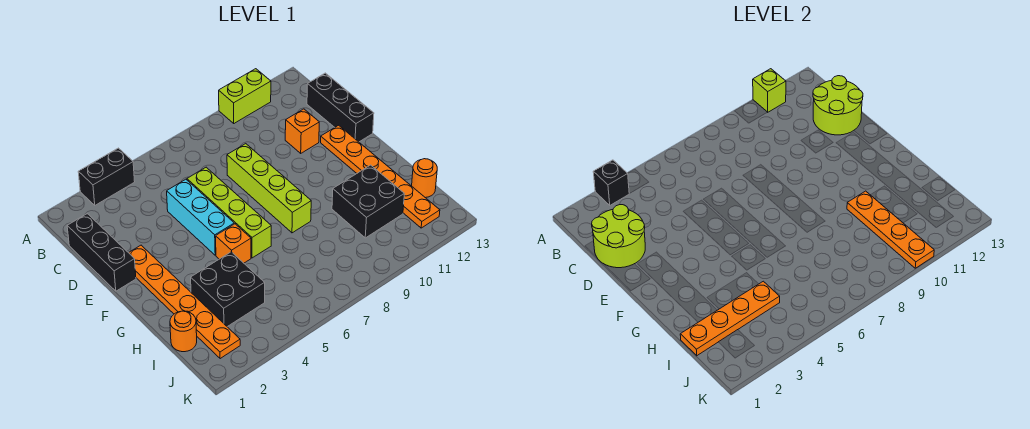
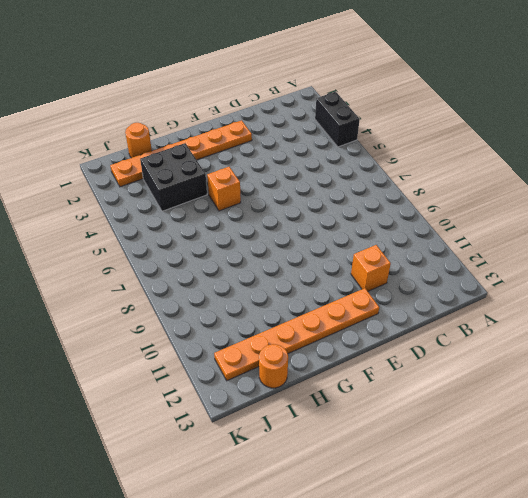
none -> lime 1x2 brick [219,69,271,123]
none -> black 1x3 brick [67,214,136,291]
none -> black 1x3 brick [307,73,374,142]

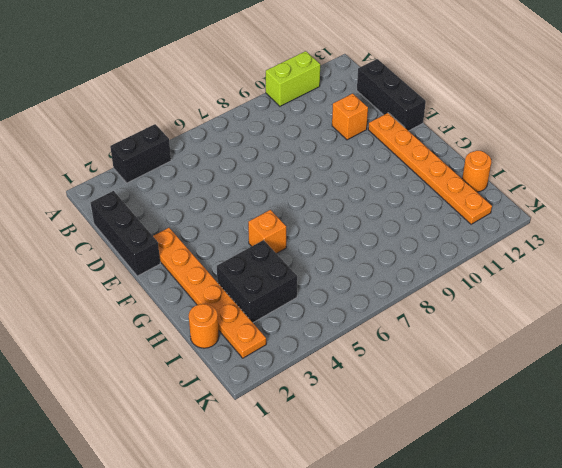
none -> cyan 1x3 brick [167,179,234,255]
none -> lime 1x4 brick [187,167,271,258]
none -> lime 1x4 brick [227,144,311,233]

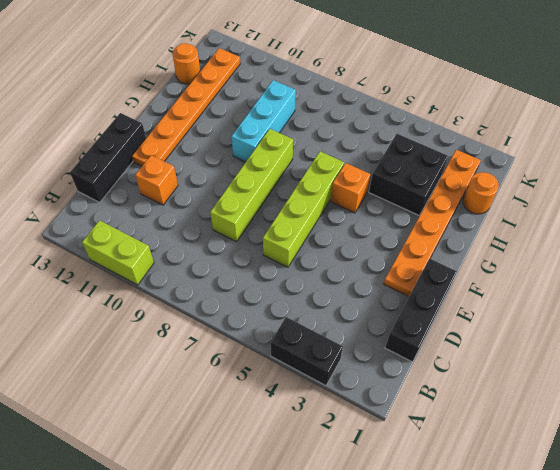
cyan 1x3 brick [231,80,296,162] -> cyan 1x3 brick moved to [167,179,234,255]
none -> black 2x2 brick [332,165,404,238]
none -> black 1x1 brick [593,160,629,205]
none -> lime 1x1 brick [753,69,786,112]

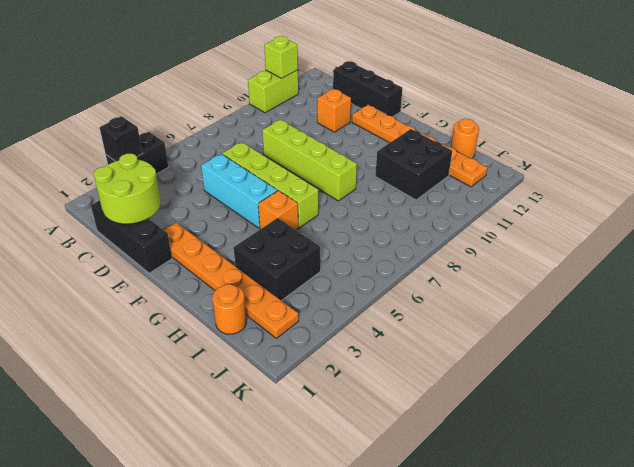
none -> lime 2x2 round brick [813,76,863,135]
none -> orange 1x4 plate [847,191,934,268]
none -> orange 1x4 plate [680,281,780,356]

